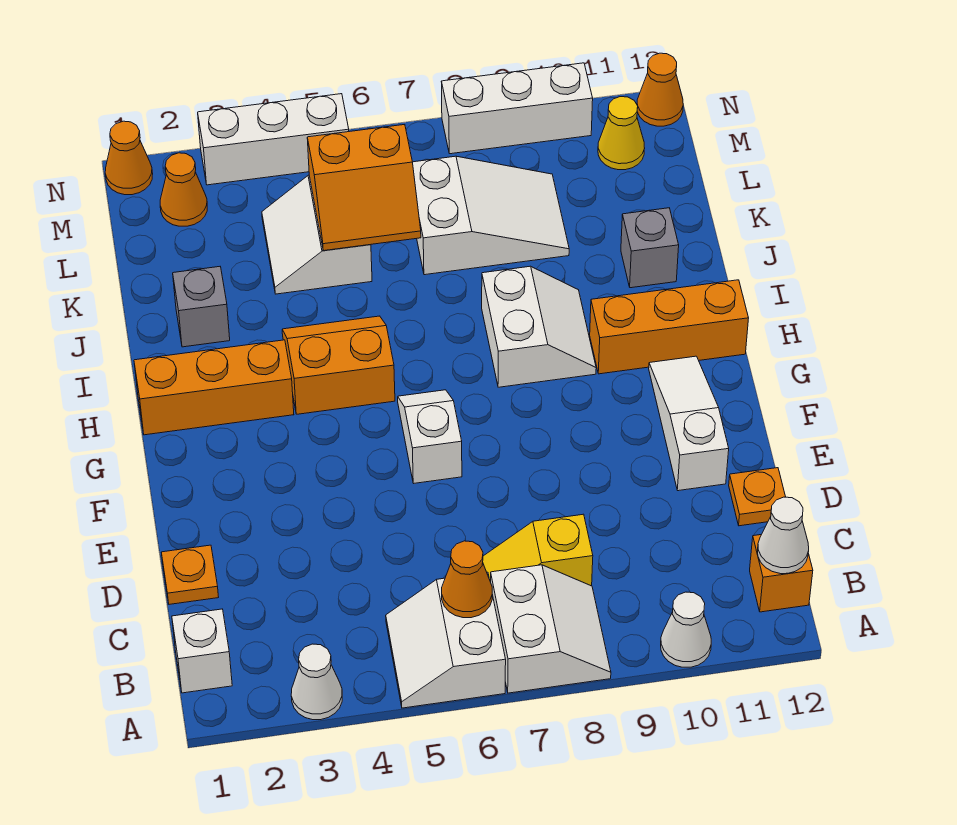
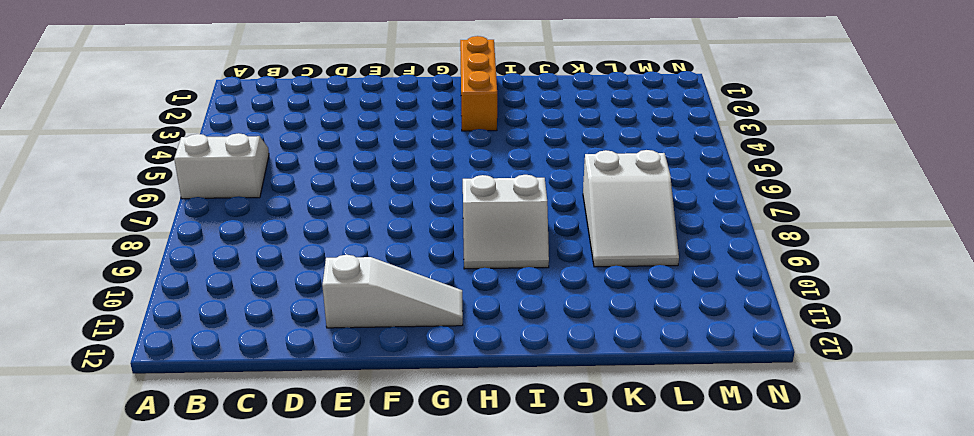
none -> white 1x1 cone [291,644,342,720]
none -> white 2x2 slope [491,565,611,693]
none -> white 1x1 cone [661,592,711,667]

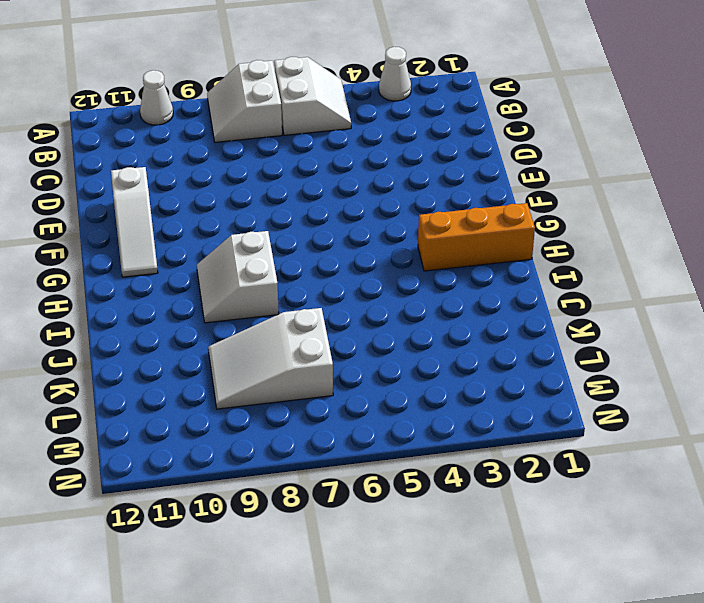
none -> white 1x1 brick [172,609,232,693]
none -> orange 1x1 brick [750,535,813,612]
none -> yellow 1x2 slope [483,514,593,586]

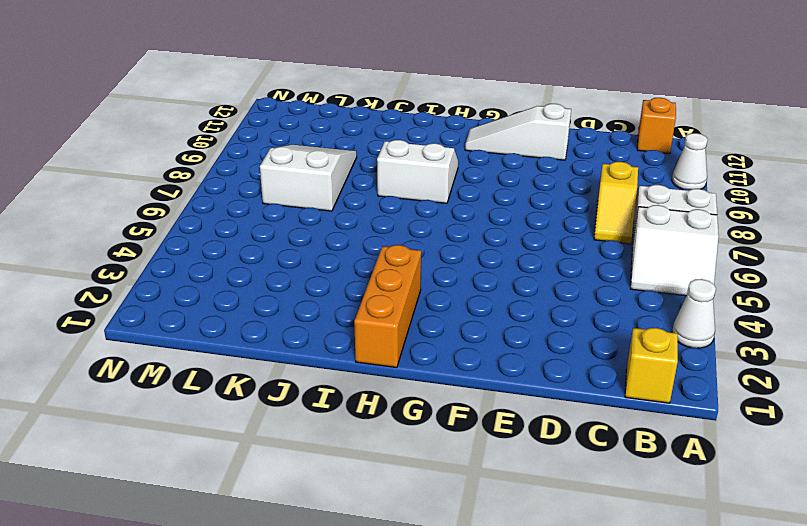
yellow 1x1 brick [625,328,678,403] -> white 1x1 brick [172,609,232,693]
none -> orange 1x1 plate [161,545,218,604]
none -> orange 1x1 plate [729,468,786,526]
none -> white 1x2 slope [398,390,462,483]

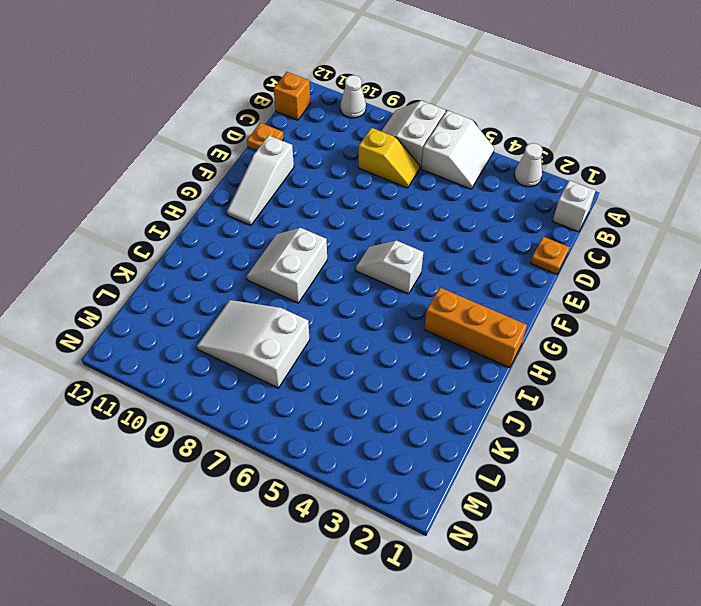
white 1x2 slope [356,240,423,294] -> white 1x2 slope turned to [398,390,462,483]
none -> orange 2x2 slope [282,316,395,414]
none -> orange 1x3 brick [590,280,749,374]
none -> grey 1x1 brick [173,267,230,347]

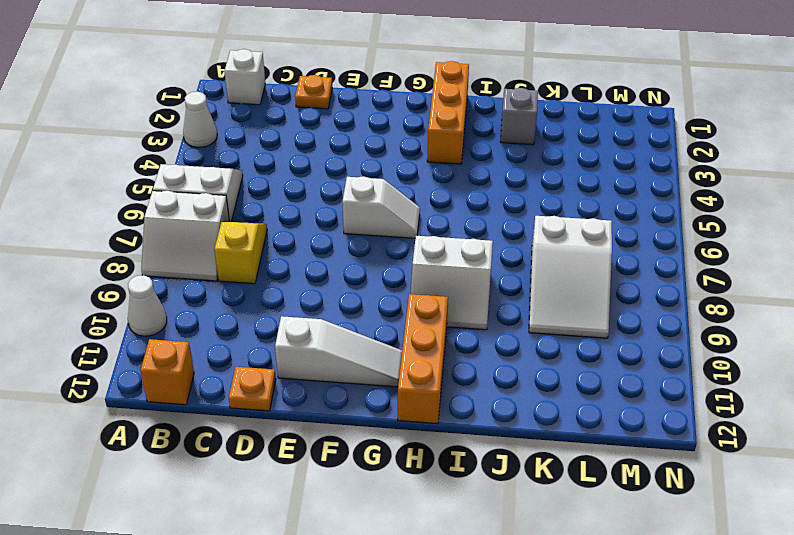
none -> orange 2x2 slope [282,316,395,414]
none -> grey 1x1 brick [621,208,679,288]
none -> white 2x2 slope [262,175,372,294]

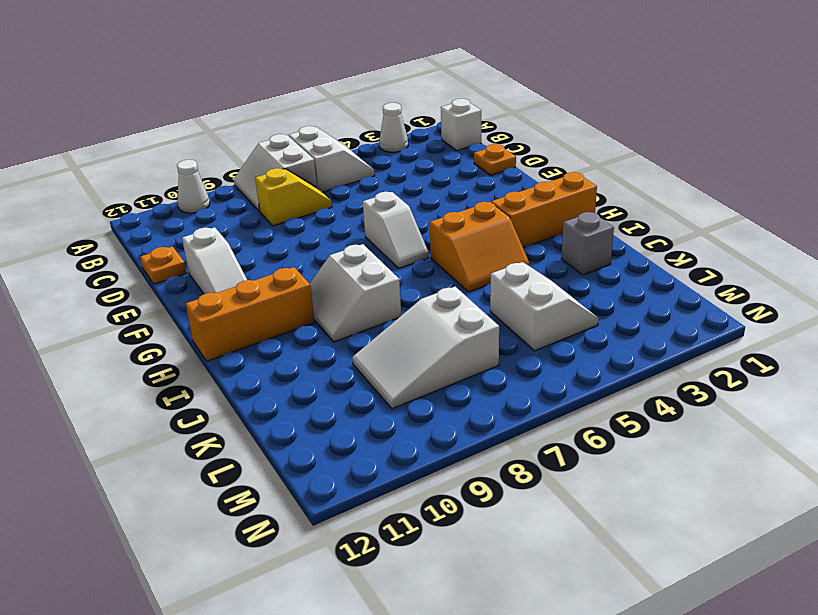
none -> orange 1x1 brick [750,535,813,612]
none -> grey 1x1 brick [621,208,679,288]
none -> orange 1x1 cone [160,153,207,226]

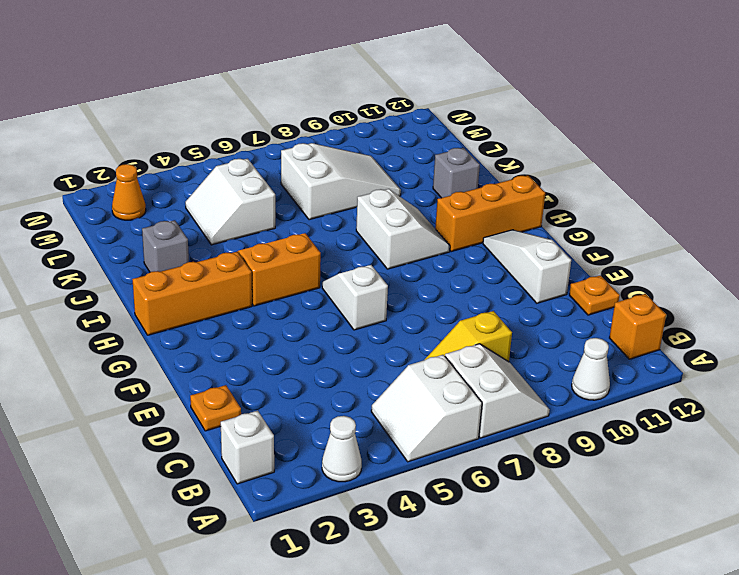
none -> yellow 1x1 cone [598,97,645,170]
none -> orange 1x1 cone [105,121,153,195]
none -> white 1x3 brick [198,94,349,185]

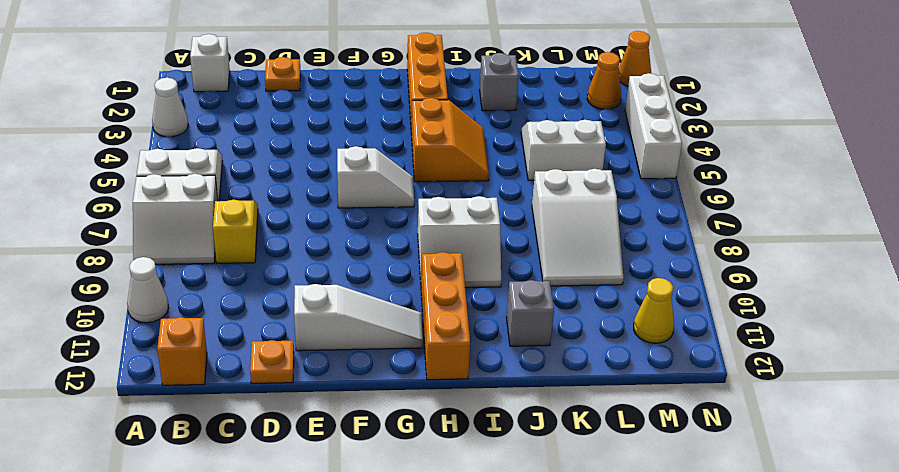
none -> white 1x3 brick [441,63,593,154]
none -> orange 1x1 cone [637,53,683,126]
none -> orange 1x1 cone [442,541,492,618]

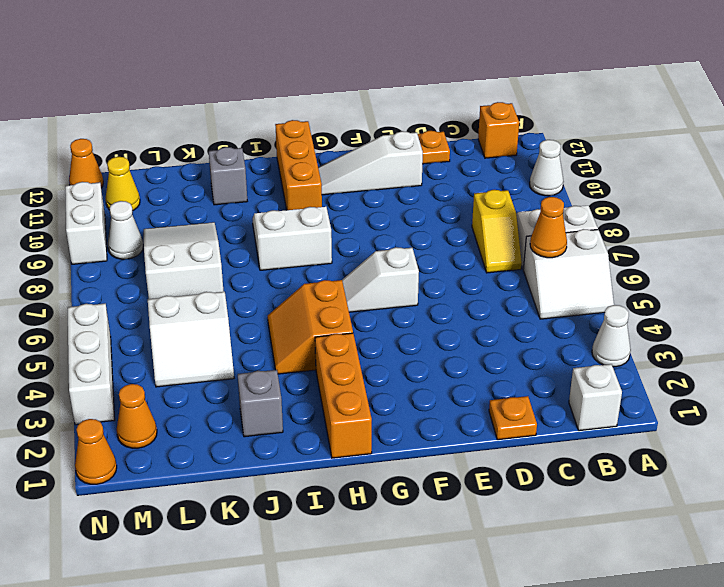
white 1x1 cone [108,201,143,259] -> white 1x1 cone moved to [758,497,809,574]
white 1x2 brick [65,182,107,264] -> white 1x3 brick [441,63,593,154]
none -> orange 2x2 slope [307,125,421,251]

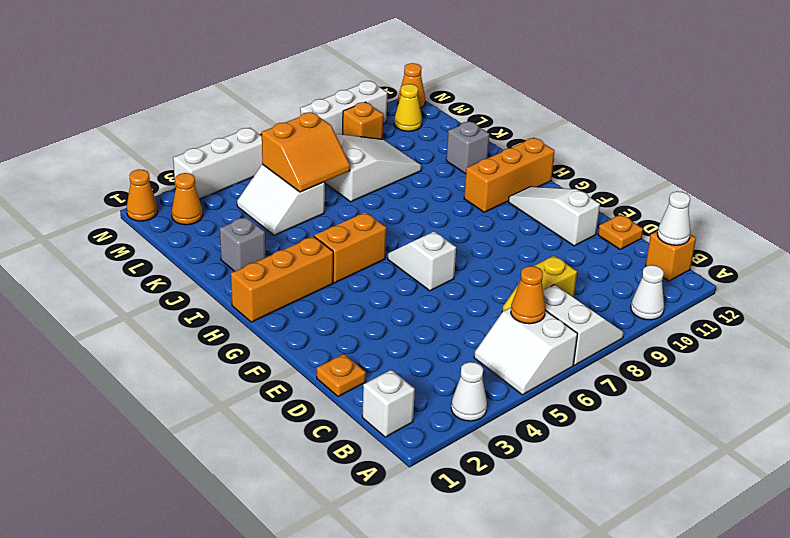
orange 1x1 brick [343,102,383,139] -> none
none -> white 2x2 slope [482,266,596,387]

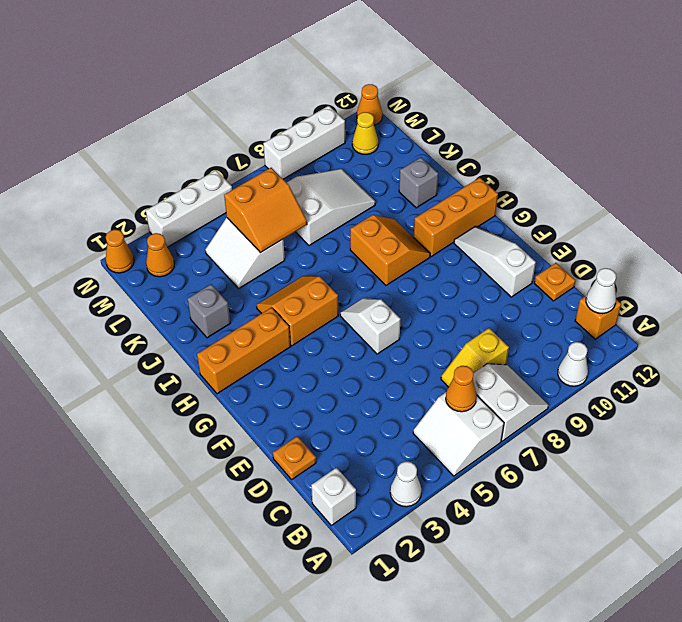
orange 2x2 slope [350,215,430,285] -> white 2x2 slope [482,266,596,387]

